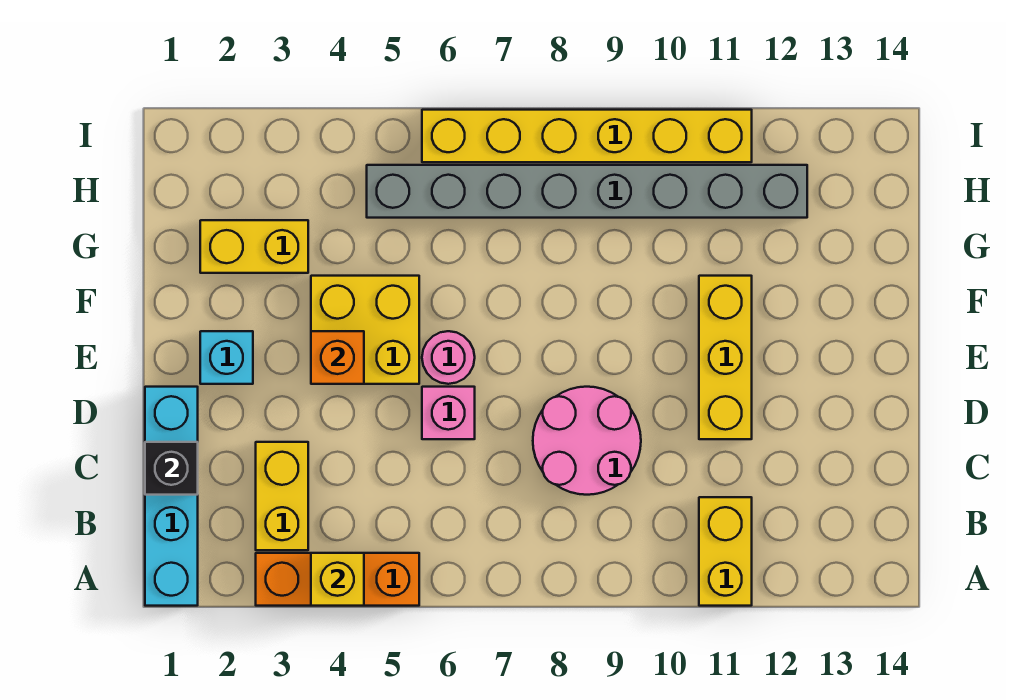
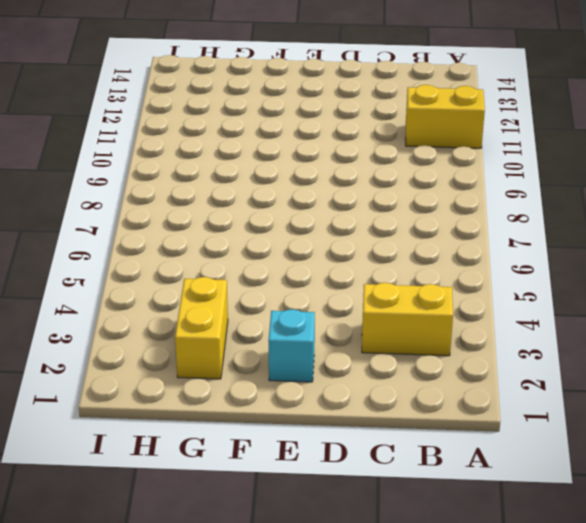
none -> cyan 1x4 brick [145,387,198,606]
none -> orange 1x3 brick [256,553,419,606]
none -> pink 2x2 round brick [533,387,641,495]

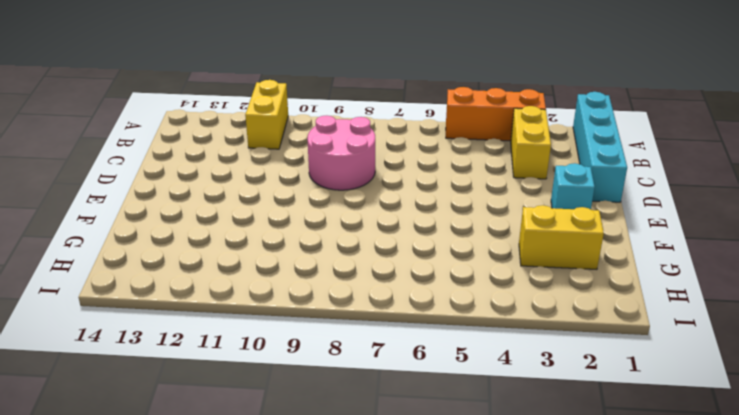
none -> pink 1x1 brick [422,387,475,439]
none -> yellow 1x3 brick [699,276,752,439]
none -> yellow 2x2 brick [311,276,419,384]

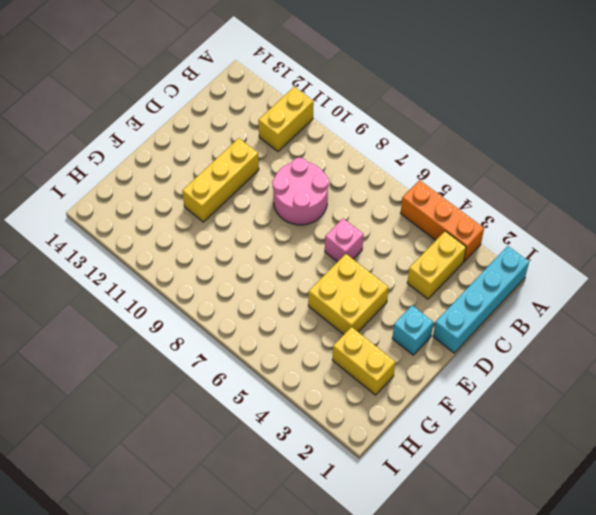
none -> pink 1x1 round brick [422,331,475,384]
none -> grey 1x8 brick [367,165,807,218]
none -> yellow 1x6 brick [422,110,752,162]

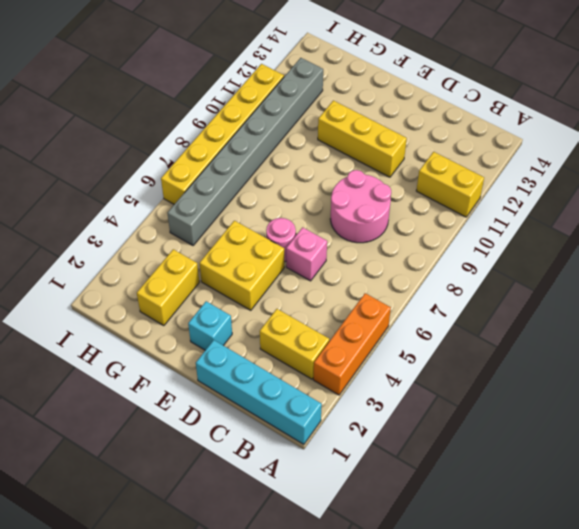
none -> yellow 1x1 brick [311,553,364,606]
none -> black 1x1 brick [145,442,198,495]
none -> orange 1x1 brick [311,331,364,384]

